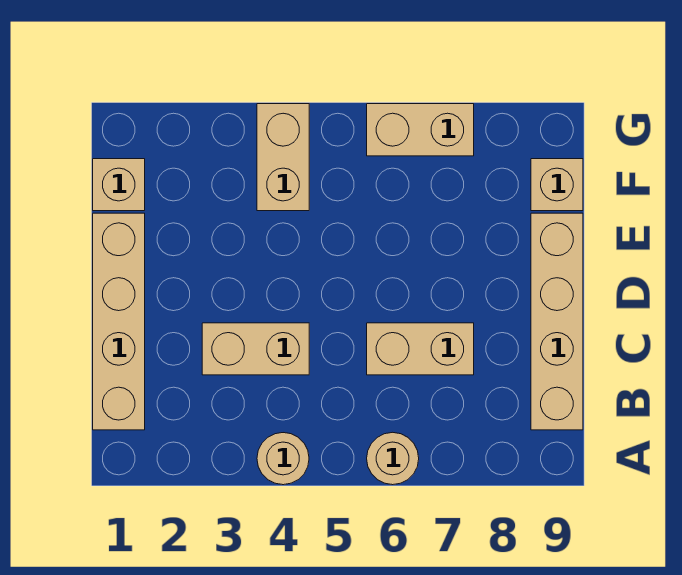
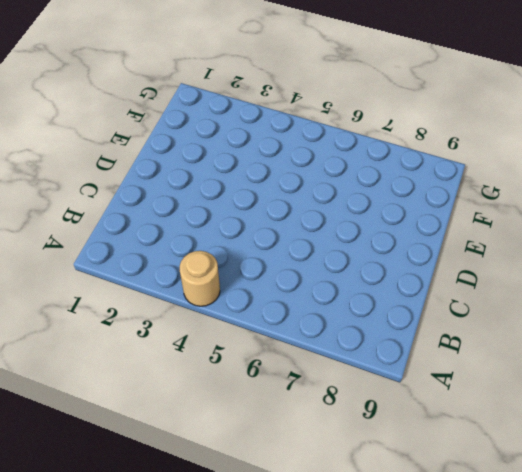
none -> tan 1x1 round brick [367,432,419,485]
none -> tan 1x4 brick [93,213,145,430]

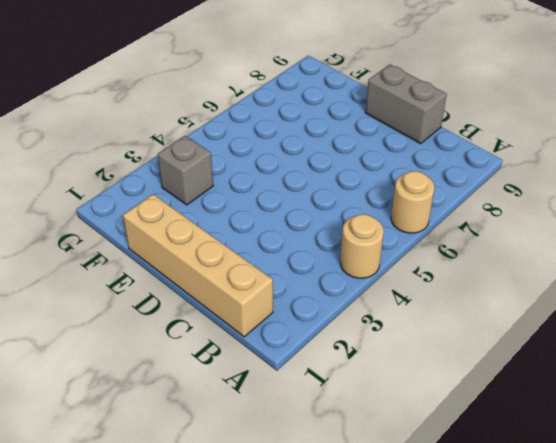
grey 1x2 brick [365,64,447,144] -> tan 1x4 brick [531,213,583,430]
grey 1x1 brick [158,136,213,205] -> none
none -> tan 1x2 brick [202,323,309,375]
none -> tan 1x2 brick [367,323,474,375]

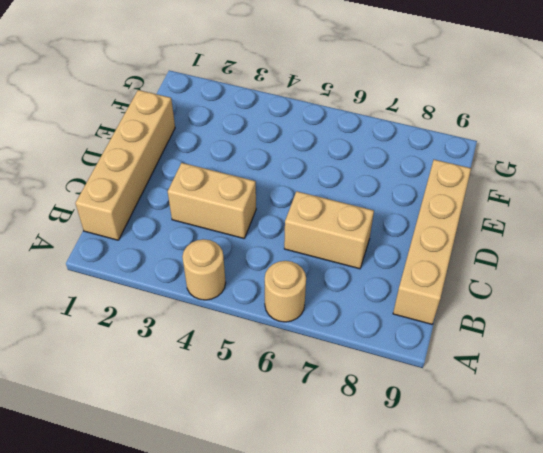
none -> tan 1x1 brick [93,159,145,211]
none -> tan 1x2 brick [257,104,309,211]

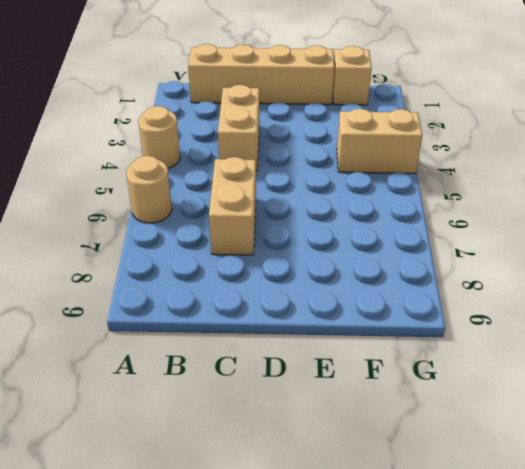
none -> tan 1x4 brick [531,213,583,430]
none -> tan 1x1 brick [531,159,583,211]

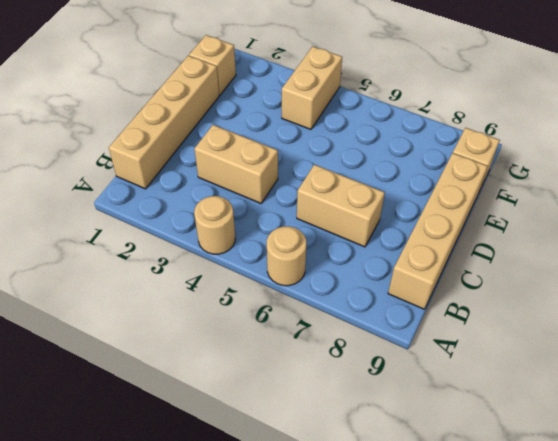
none -> tan 1x2 brick [367,104,474,156]

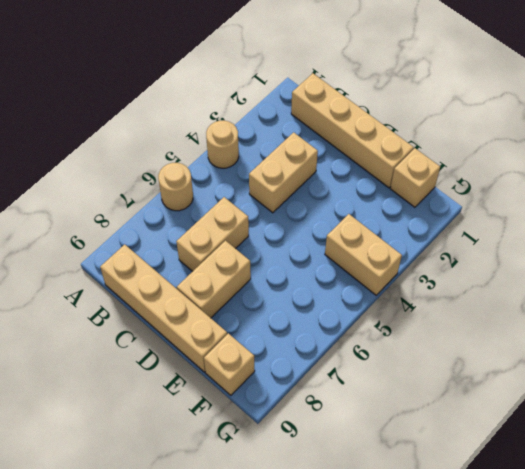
tan 1x2 brick [177,241,251,318] -> tan 1x2 brick moved to [367,104,474,156]

